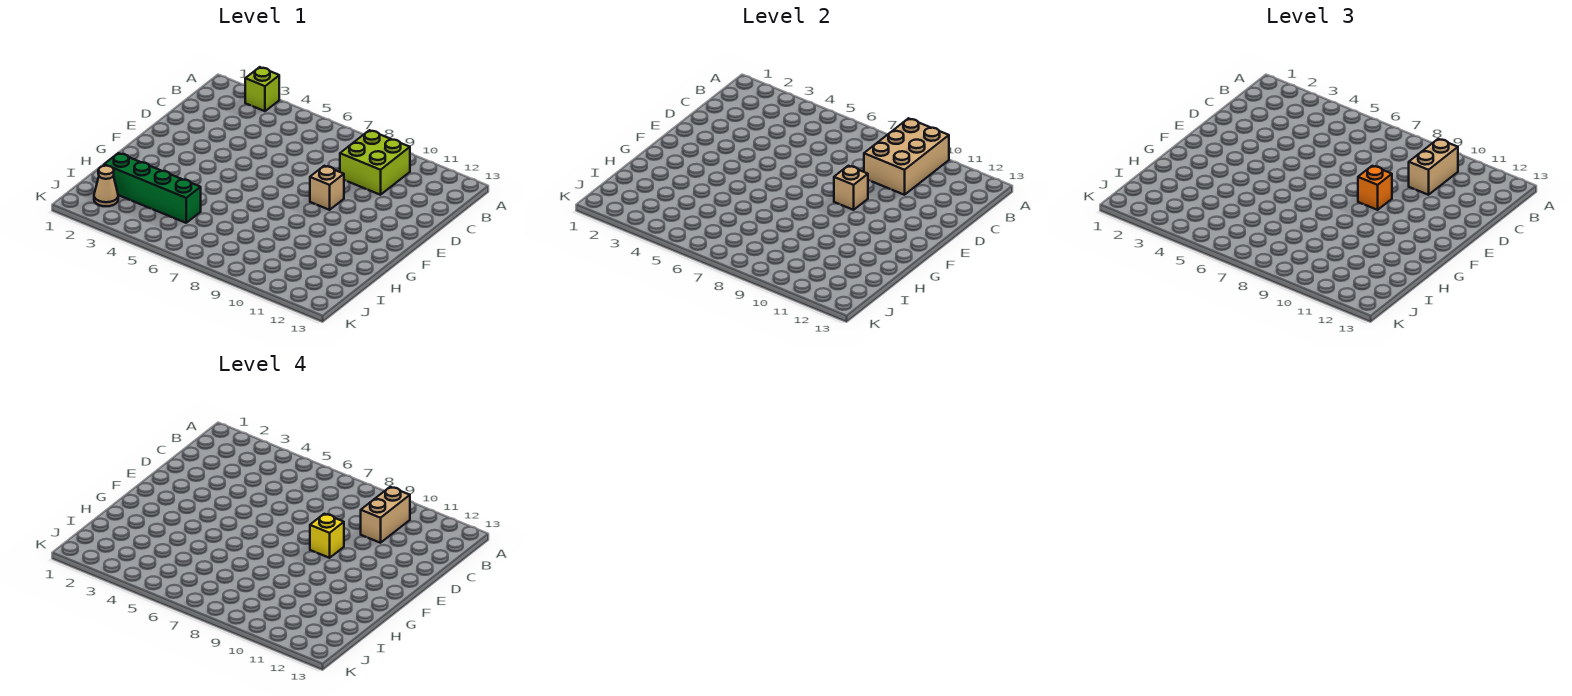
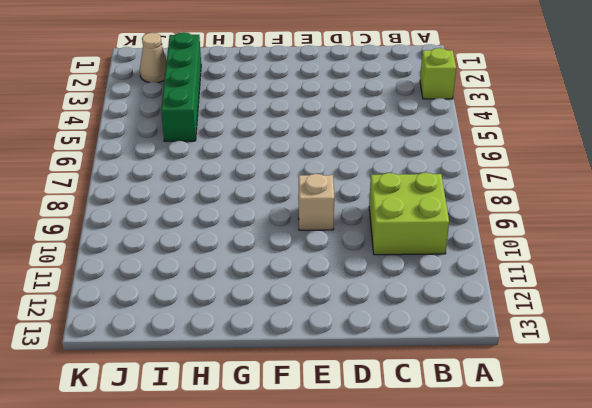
none -> tan 2x3 brick [864,118,949,195]
none -> tan 1x1 brick [834,166,868,210]

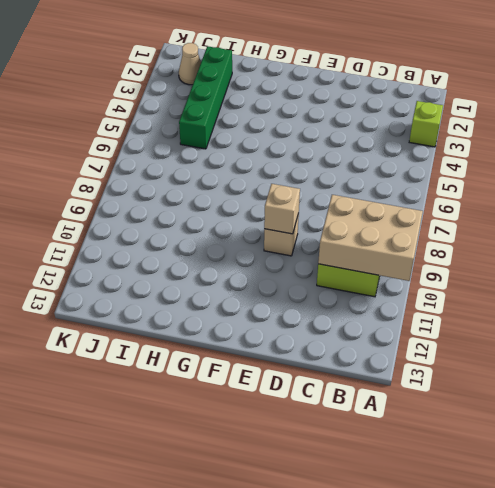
none -> tan 1x2 brick [1409,139,1458,195]
none -> orange 1x1 brick [1358,166,1392,210]

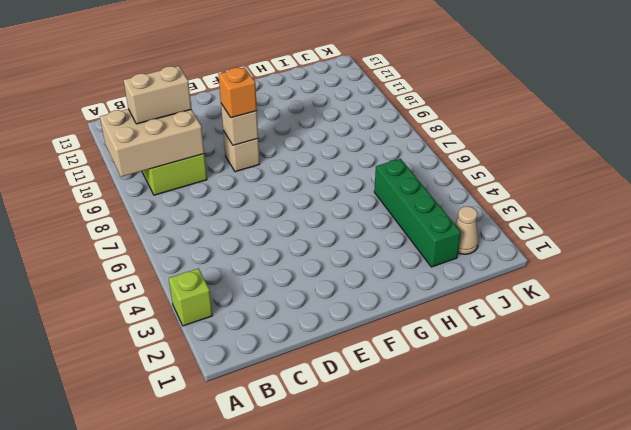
none -> tan 1x2 brick [361,487,410,543]
none -> yellow 1x1 brick [310,514,344,558]

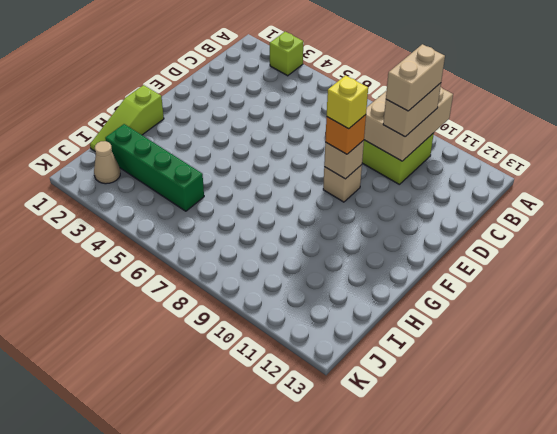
lime 1x3 slope [90,85,164,151] -> none

